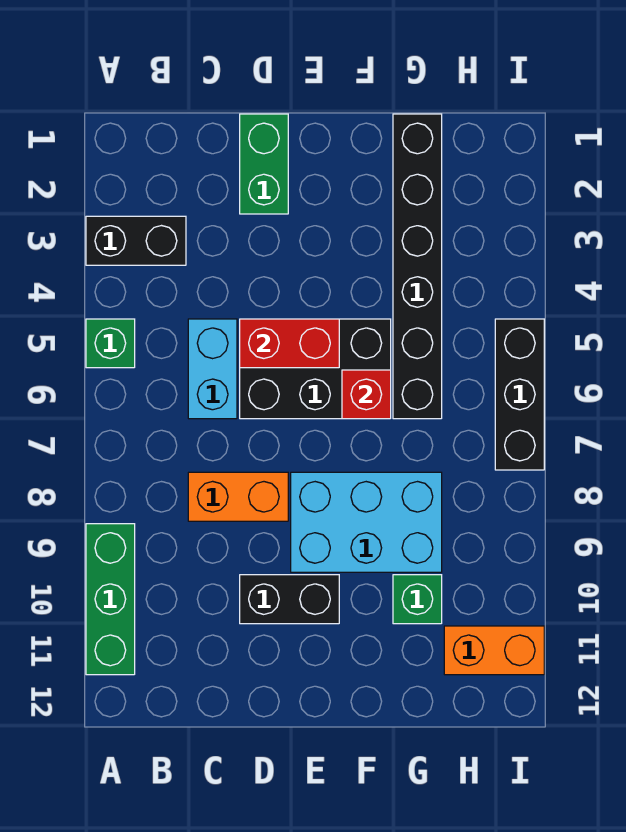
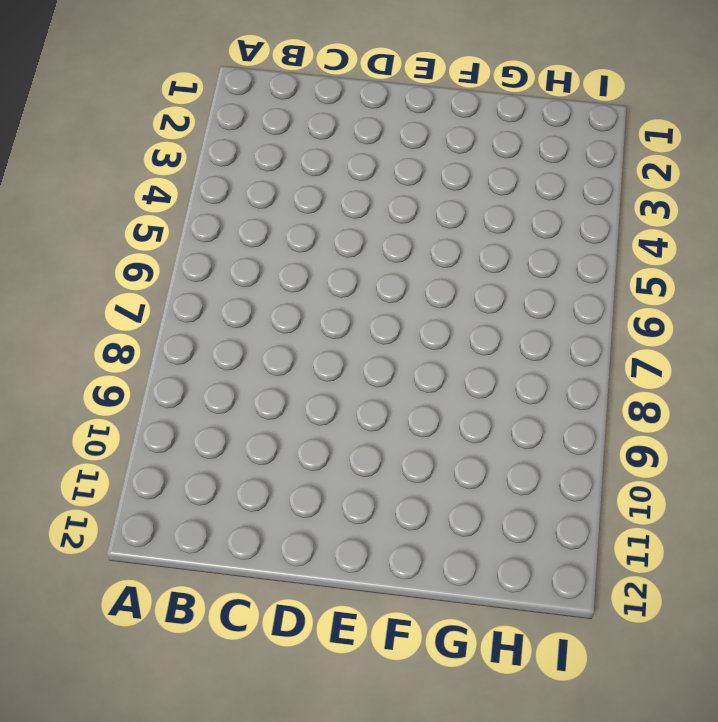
none -> black 1x2 brick [86,216,186,265]
none -> green 1x1 brick [86,319,135,368]
none -> green 1x3 brick [86,524,135,675]

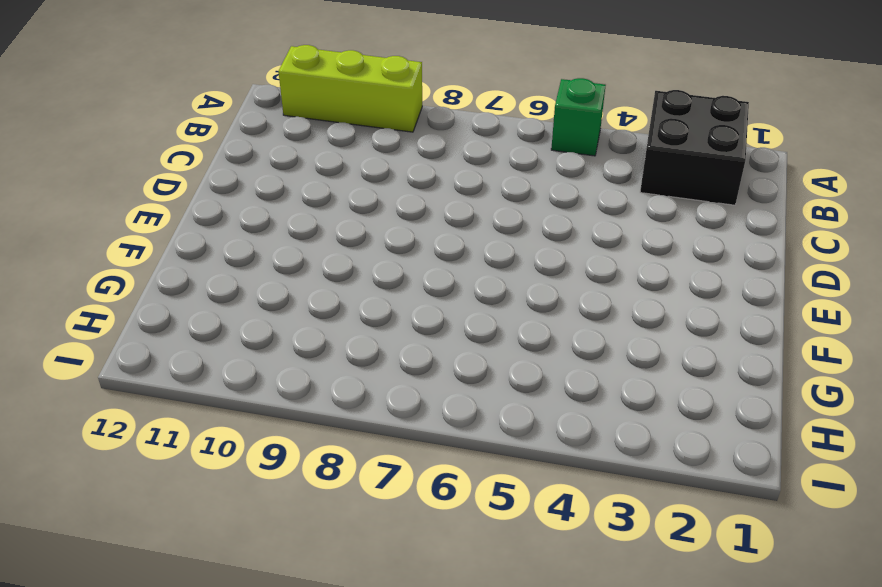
black 2x2 brick [640,90,749,205] -> black 1x2 brick [86,216,186,265]
lime 1x3 brick [278,45,422,132] -> green 1x3 brick [86,524,135,675]
none -> cyan 1x2 brick [188,319,237,419]
none -> orange 1x2 brick [188,472,288,521]
none -> green 1x2 brick [240,114,288,214]

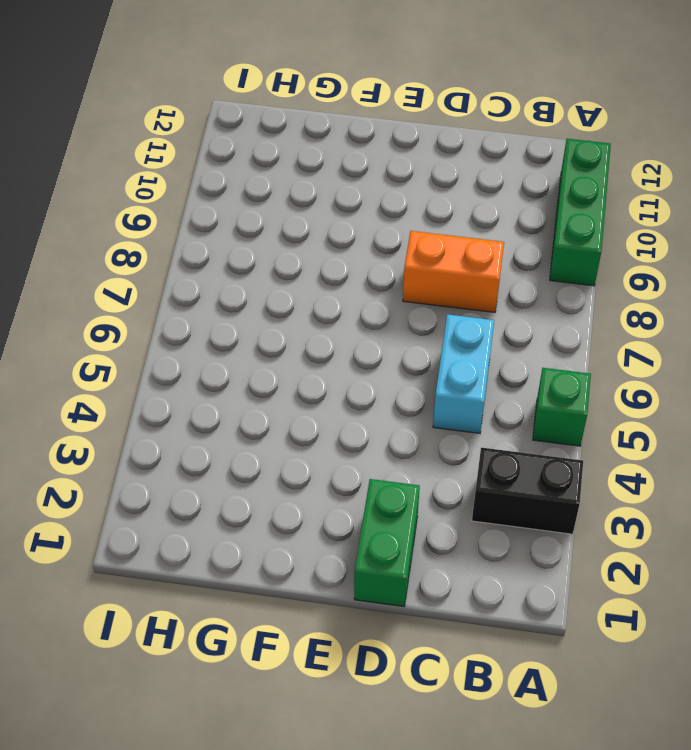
none -> black 2x3 brick [240,319,391,419]
none -> black 1x2 brick [240,575,339,624]
none -> cyan 2x3 brick [291,472,442,572]

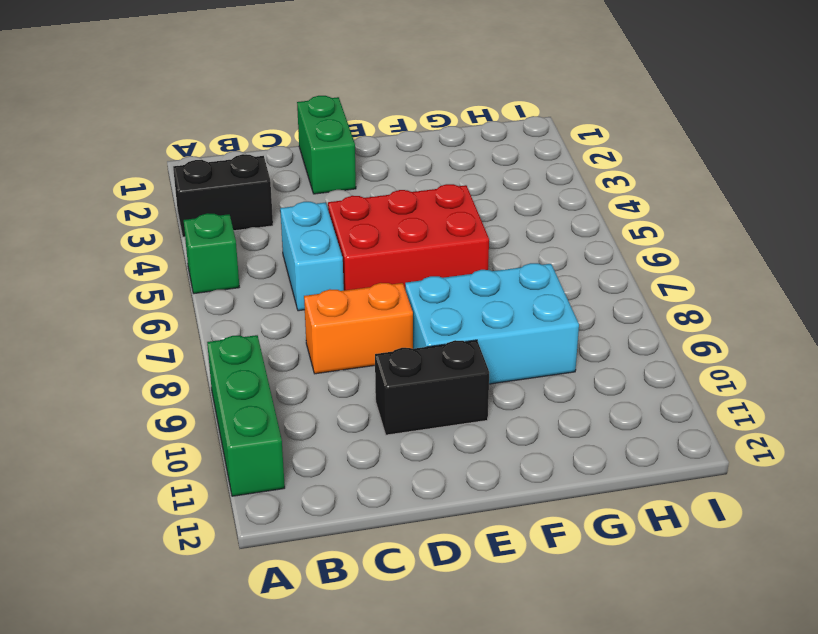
red 2x3 brick [328,184,489,291] -> black 2x3 brick [240,319,391,419]
none -> black 1x6 brick [393,114,442,419]
none -> green 1x1 brick [393,575,442,624]
none -> orange 1x2 brick [444,626,544,675]

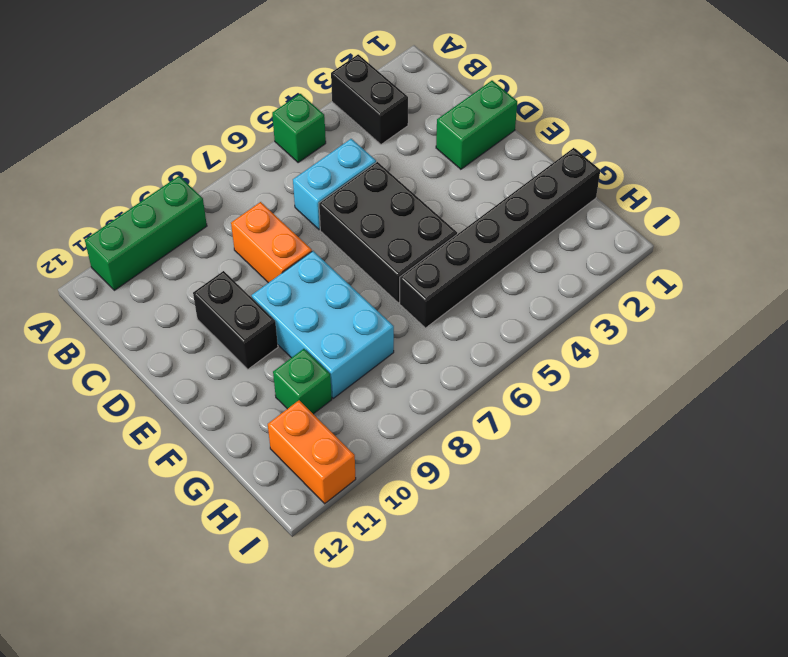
none -> black 1x3 brick [495,319,544,470]
none -> red 1x2 brick [240,319,339,368]
none -> red 1x1 brick [342,370,391,419]

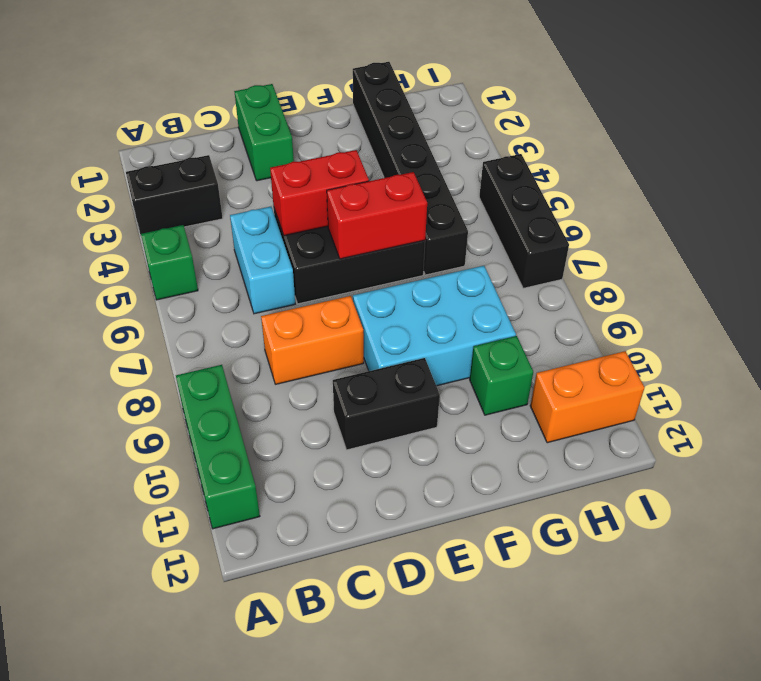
red 1x2 brick [327,172,427,259] -> red 1x1 brick [342,370,391,419]

